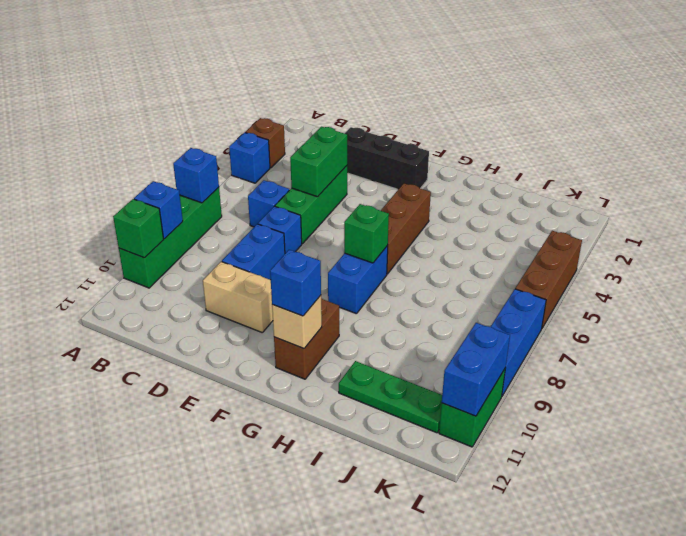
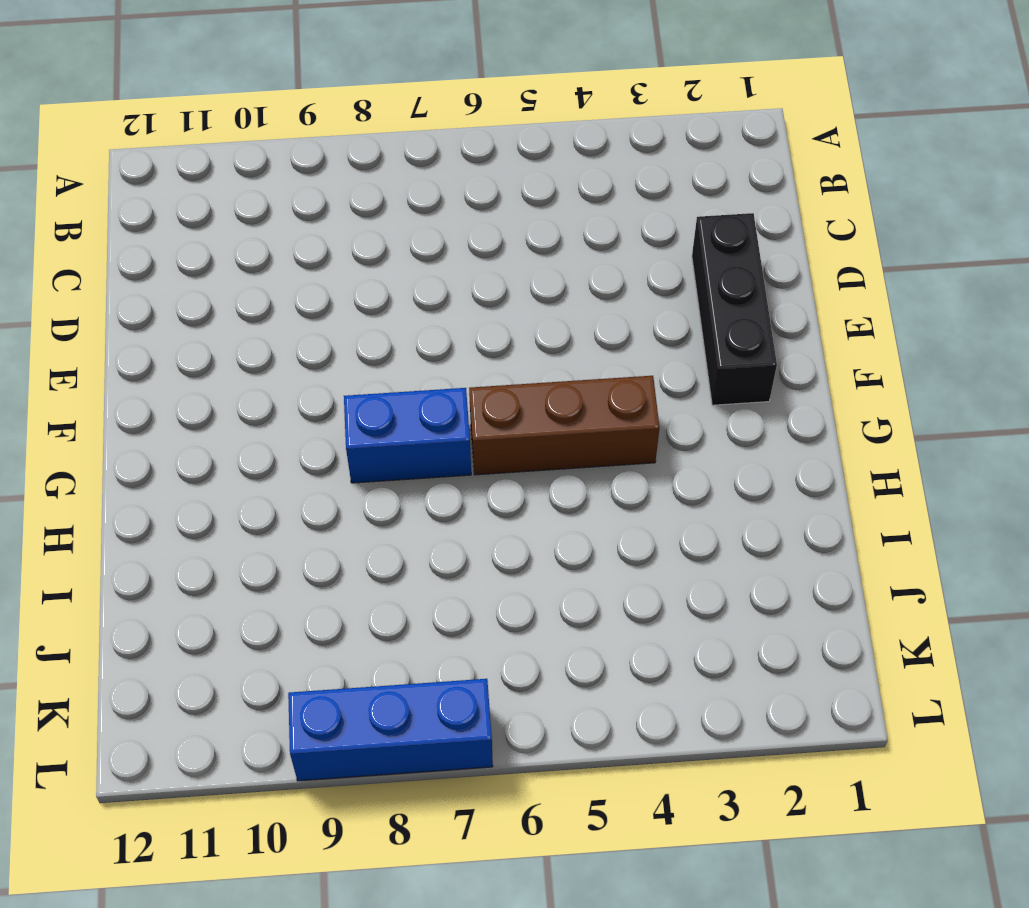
none -> brown 1x1 brick [245,118,285,168]
none -> blue 1x1 brick [229,132,270,183]
none -> green 1x4 brick [119,187,222,288]

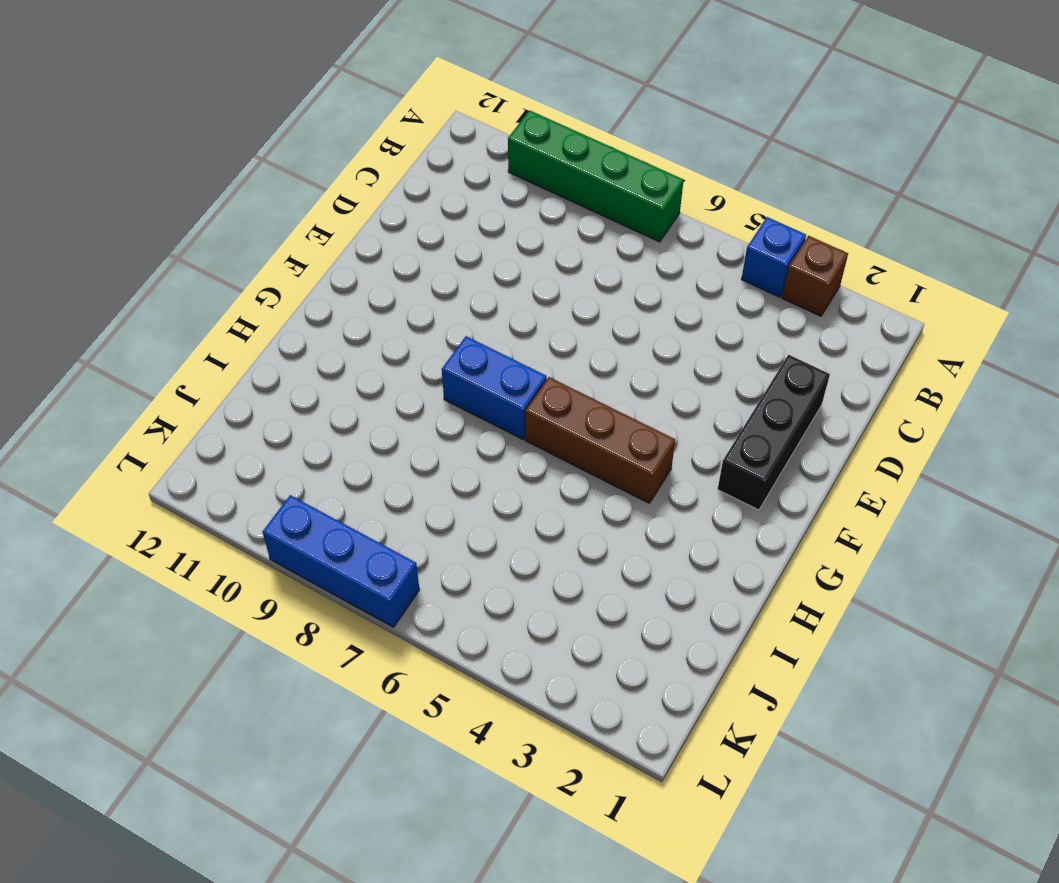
none -> blue 1x1 brick [248,180,289,227]
none -> green 1x3 brick [275,166,347,244]
none -> blue 1x1 brick [258,206,302,253]

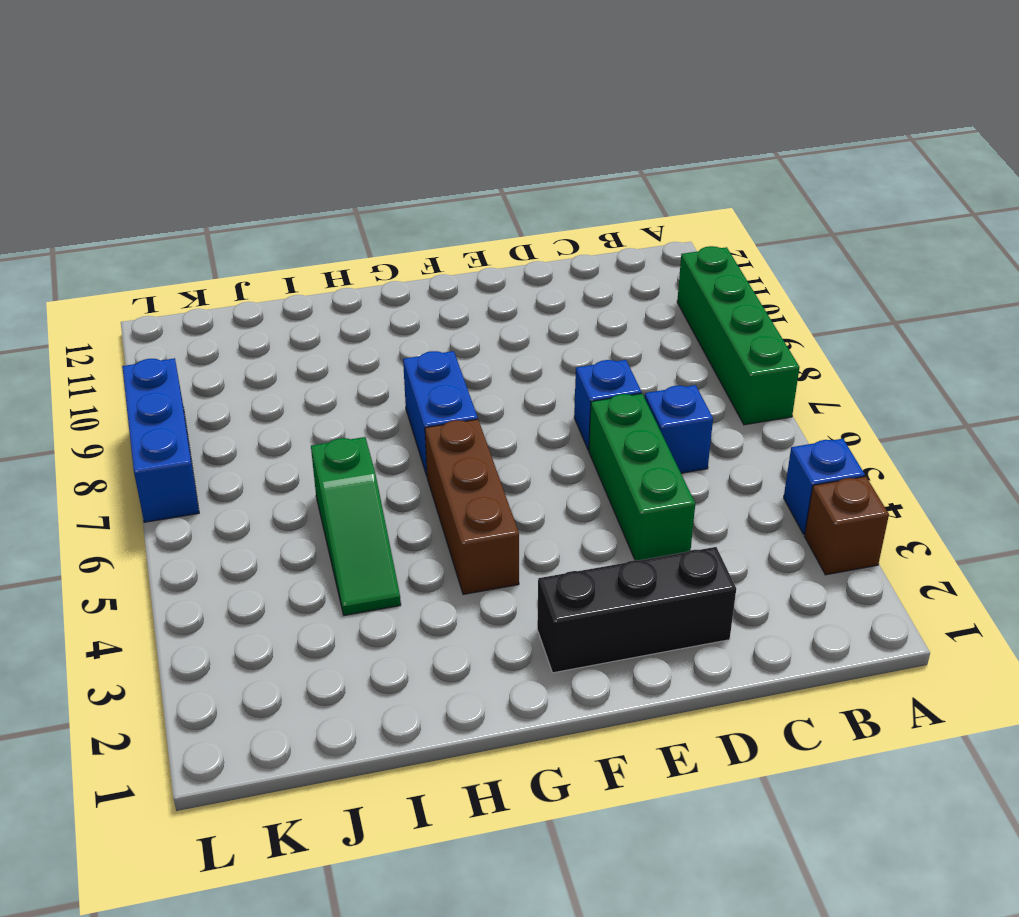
green 1x3 slope [311,437,401,615] -> none
none -> blue 1x2 brick [222,224,285,280]
none -> tan 1x2 brick [203,262,273,332]
none -> brown 1x2 brick [274,298,339,379]

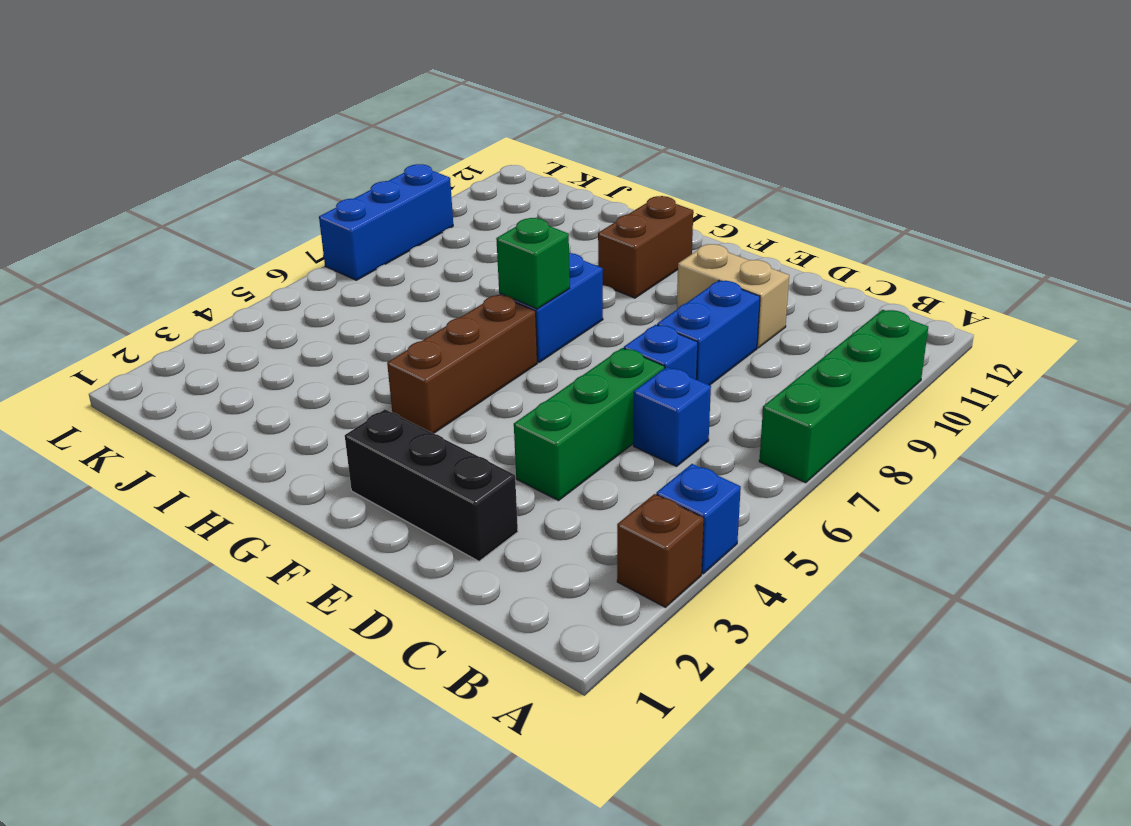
none -> green 1x3 plate [339,361,442,433]
none -> brown 1x3 brick [515,231,582,328]
none -> green 1x2 brick [439,369,505,447]

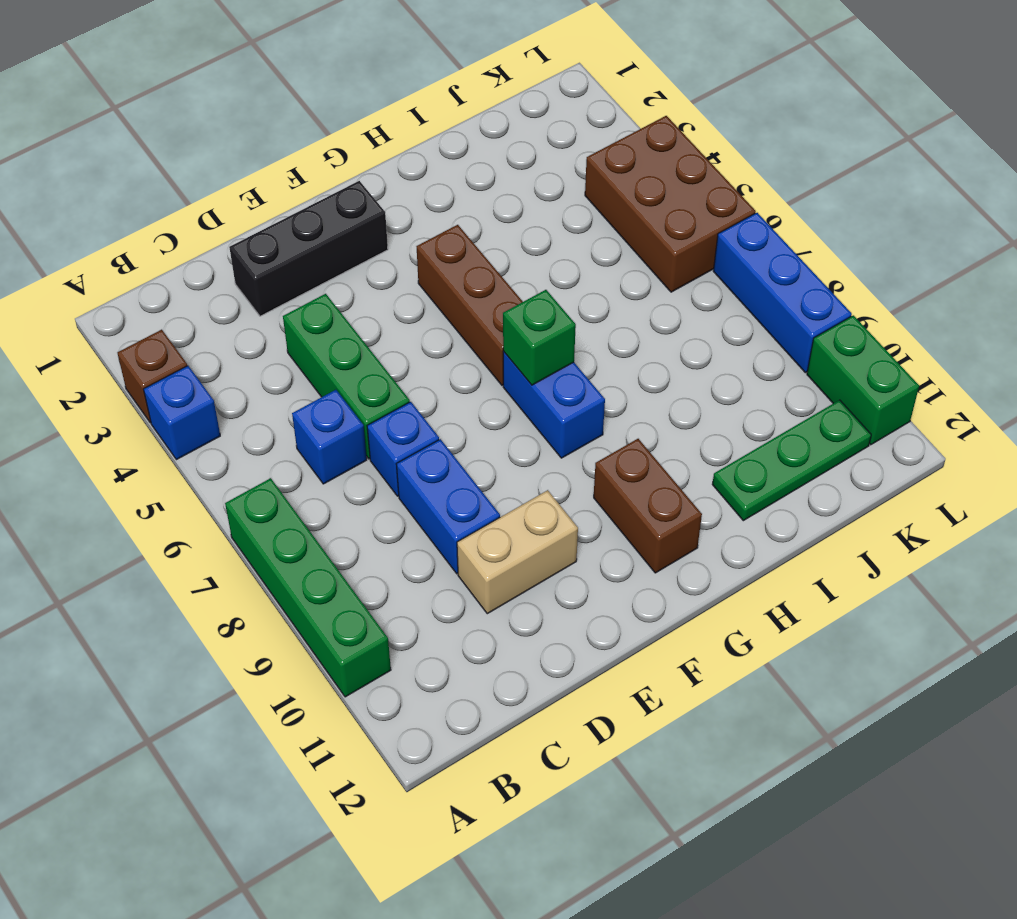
brown 2x3 brick [585,116,756,292] -> brown 1x3 brick [515,231,582,328]
none -> blue 1x1 brick [173,148,219,203]
none -> blue 1x1 brick [134,181,183,239]
none -> green 1x1 brick [113,199,164,258]

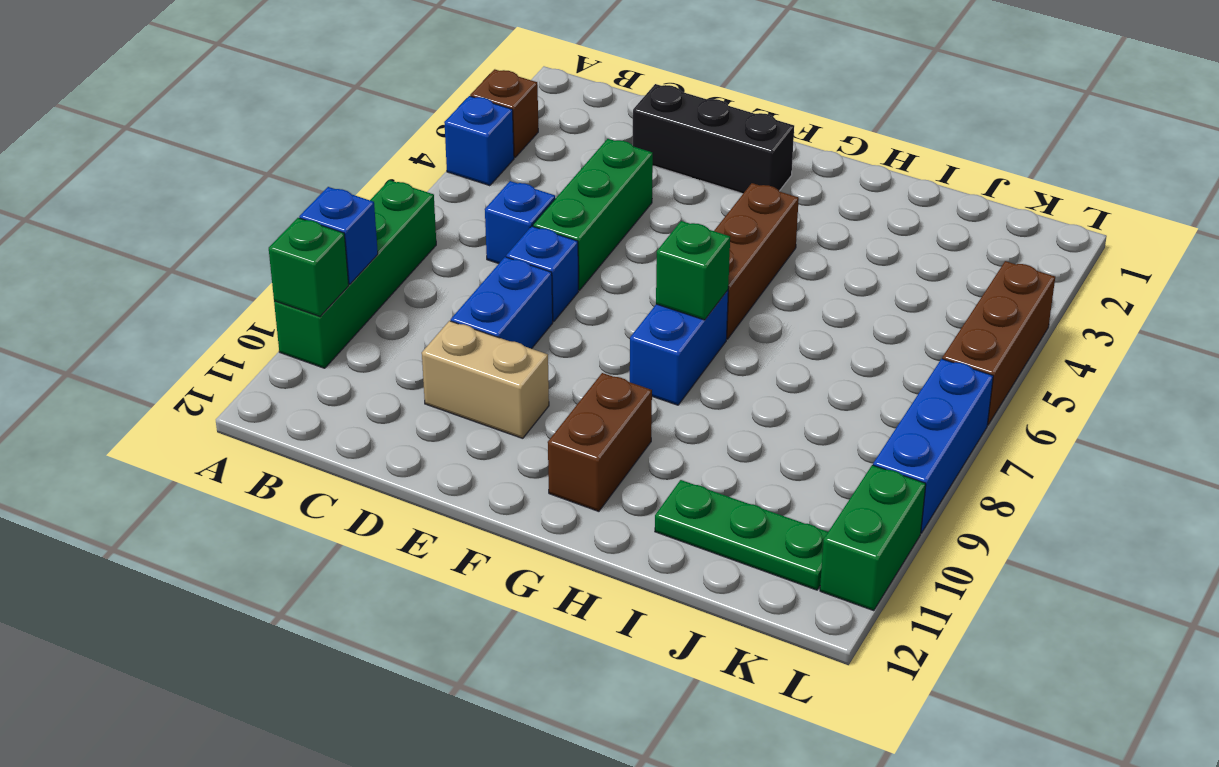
none -> blue 1x1 brick [173,148,219,203]
none -> green 1x2 brick [290,127,347,197]
none -> tan 1x1 brick [272,295,322,349]

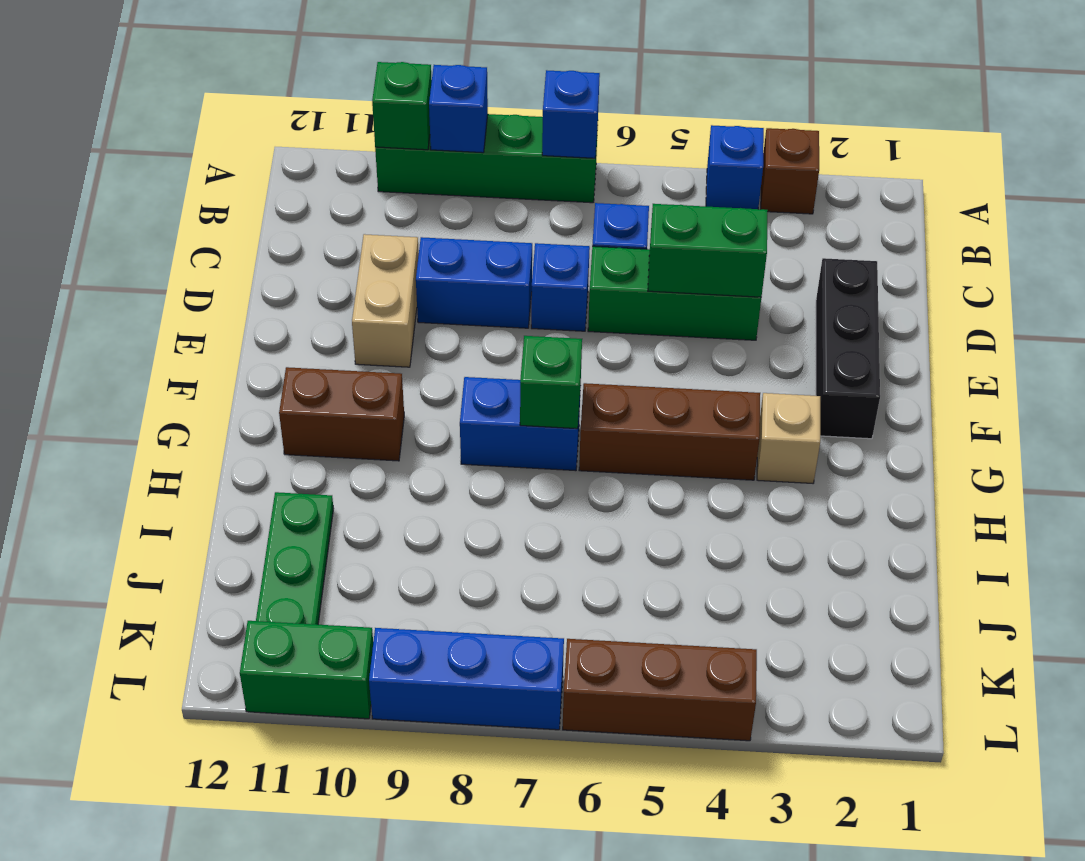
tan 1x1 brick [757,393,820,483] -> tan 1x1 brick moved to [272,295,322,349]
none -> blue 1x2 brick [442,323,510,416]
none -> blue 1x1 brick [270,250,321,316]

